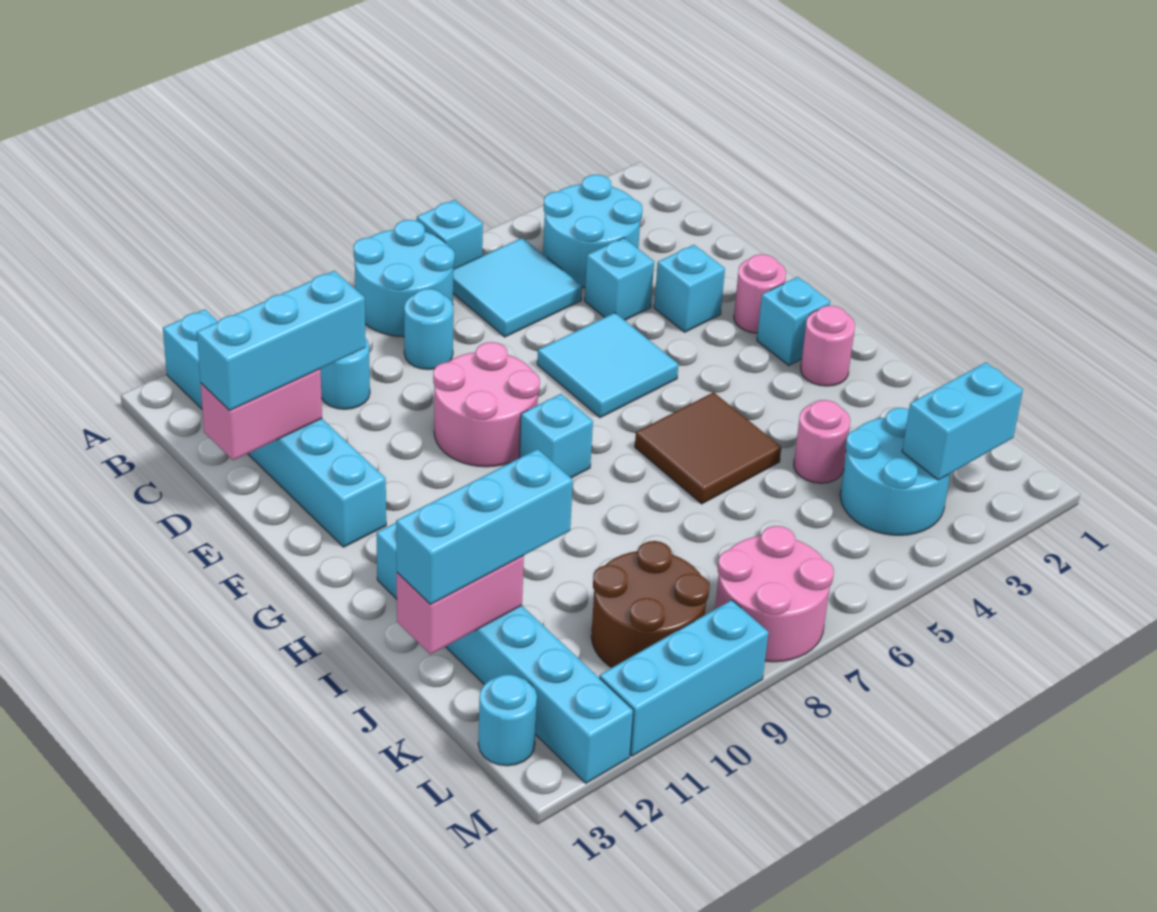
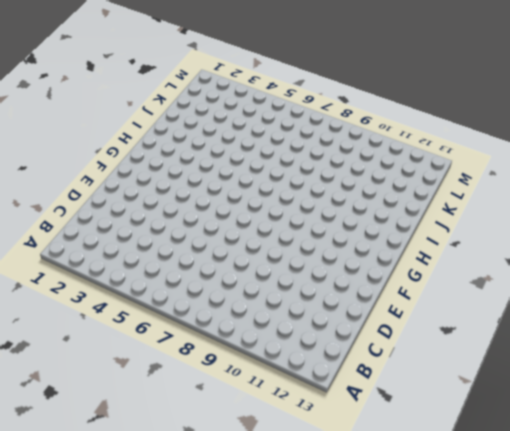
none -> cyan 1x1 brick [417,200,483,269]
none -> cyan 2x2 round brick [354,220,455,337]
none -> cyan 1x6 brick [163,309,386,547]

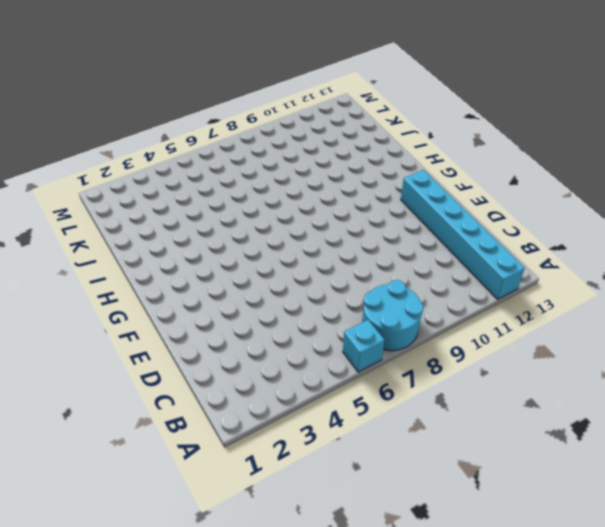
none -> cyan 2x2 round brick [543,175,642,288]
none -> cyan 2x2 tile [453,238,582,337]
none -> cyan 1x1 round brick [404,289,453,369]

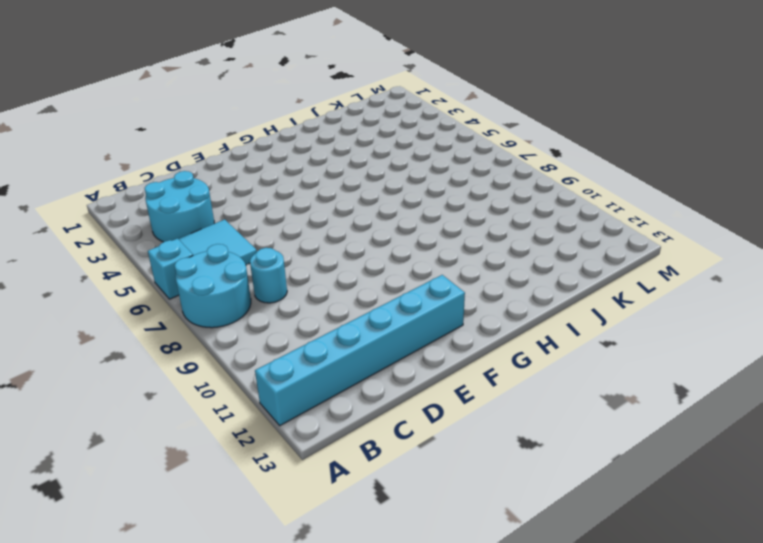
none -> cyan 1x1 round brick [321,338,370,409]
none -> cyan 1x1 brick [585,238,654,320]
none -> cyan 1x1 brick [654,245,725,332]

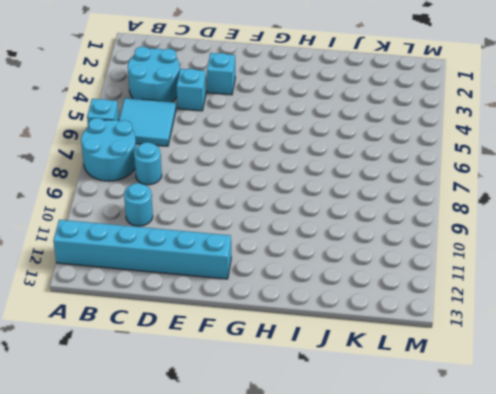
none -> cyan 2x2 tile [537,313,678,418]
none -> pink 2x2 round brick [433,342,540,467]
none -> pink 1x1 round brick [734,254,786,333]

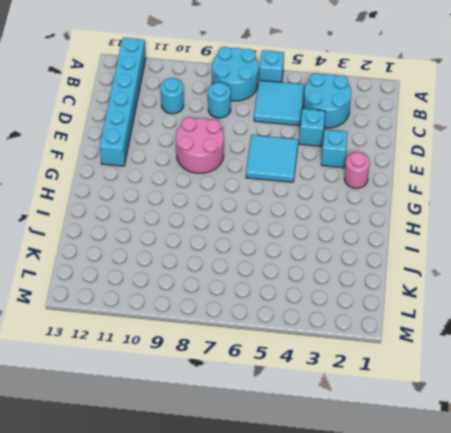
none -> cyan 1x1 brick [757,277,830,366]
none -> cyan 1x1 brick [519,394,593,478]
none -> pink 1x1 round brick [801,306,855,386]

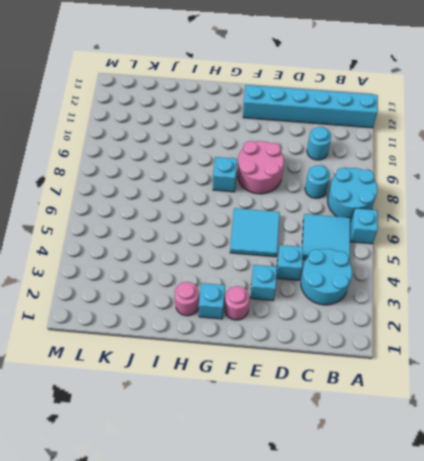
none -> brown 2x2 tile [635,392,781,504]
none -> cyan 1x6 brick [376,523,633,783]
none -> pink 1x1 round brick [794,400,850,483]

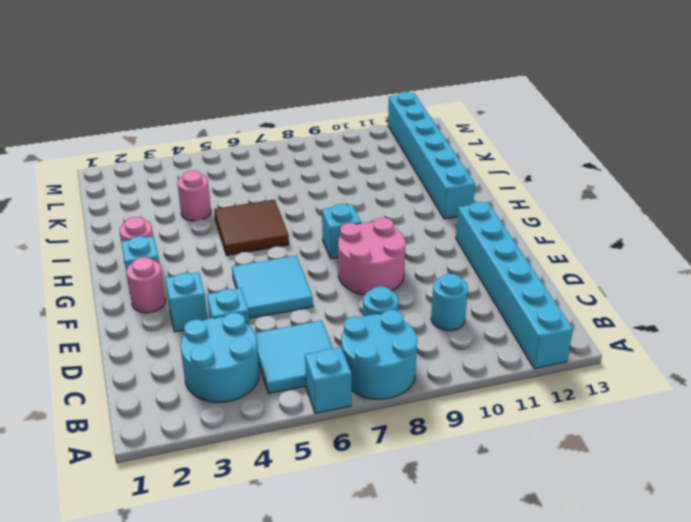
none -> cyan 2x2 round brick [840,408,951,535]
none -> brown 2x2 round brick [591,541,709,667]
none -> pink 2x2 round brick [715,526,834,662]

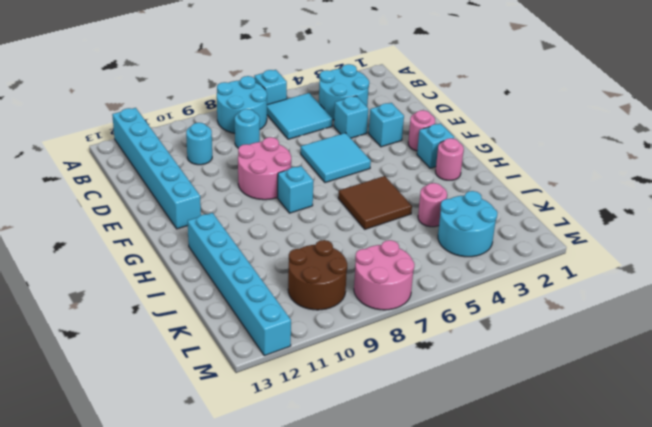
none -> cyan 1x1 round brick [478,675,537,766]
none -> cyan 1x3 brick [599,600,769,756]
none -> pink 1x2 brick [201,369,322,460]

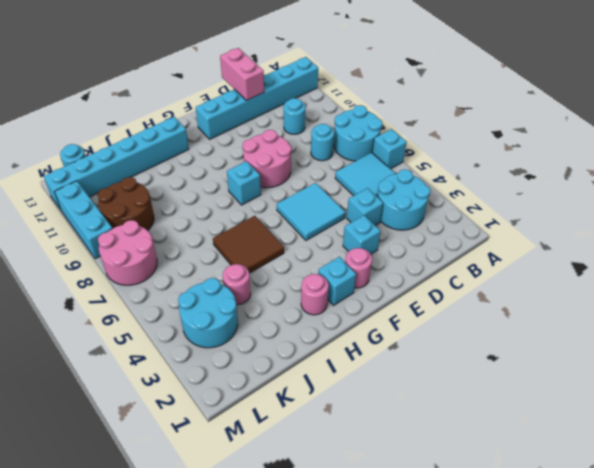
none -> pink 1x2 brick [397,556,524,655]
none -> cyan 1x2 brick [902,362,1023,480]
none -> cyan 1x3 brick [197,271,366,411]

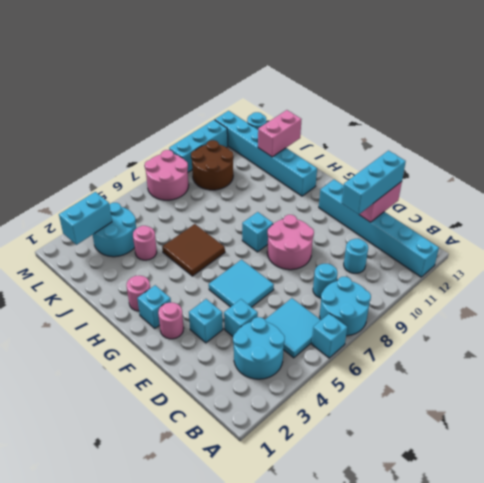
none -> cyan 1x3 brick [396,449,573,604]

